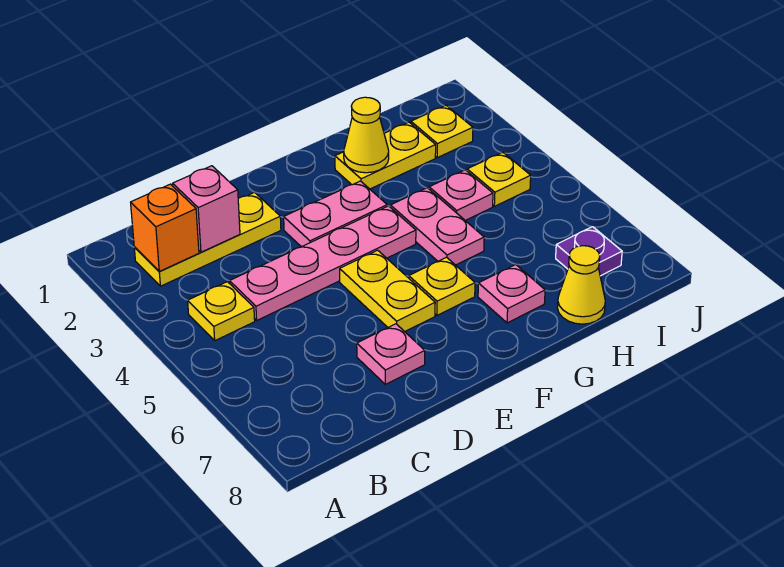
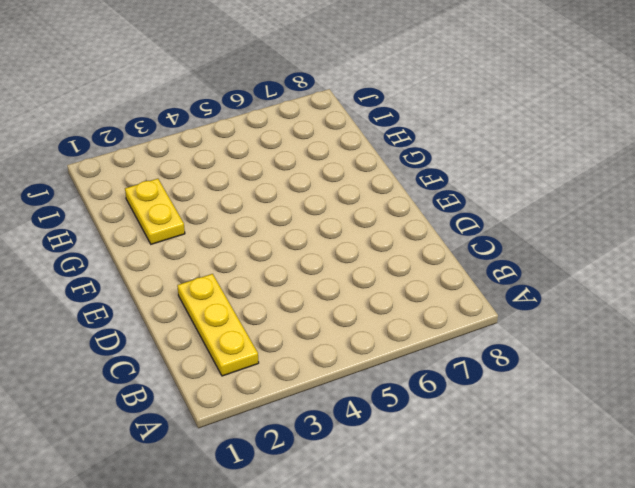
none -> yellow 1x1 plate [188,282,255,341]
none -> pink 1x4 plate [230,206,416,320]
none -> pink 1x1 plate [357,324,425,384]

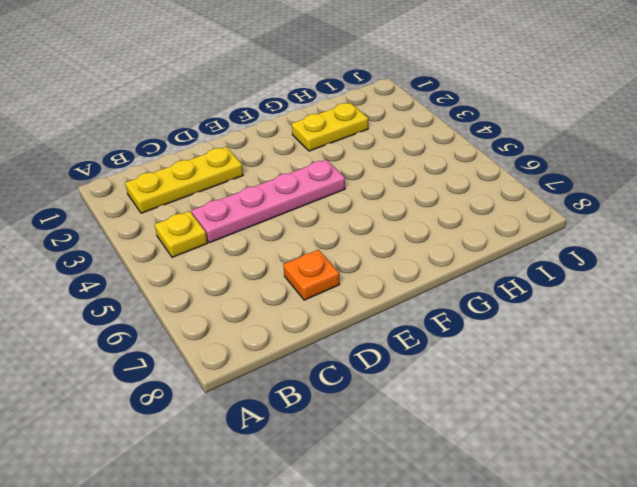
orange 1x1 plate [283,250,340,300] -> pink 1x1 plate [357,324,425,384]
none -> pink 1x2 plate [284,181,387,247]
none -> yellow 1x2 plate [340,250,435,332]
none -> yellow 1x1 plate [409,257,475,315]

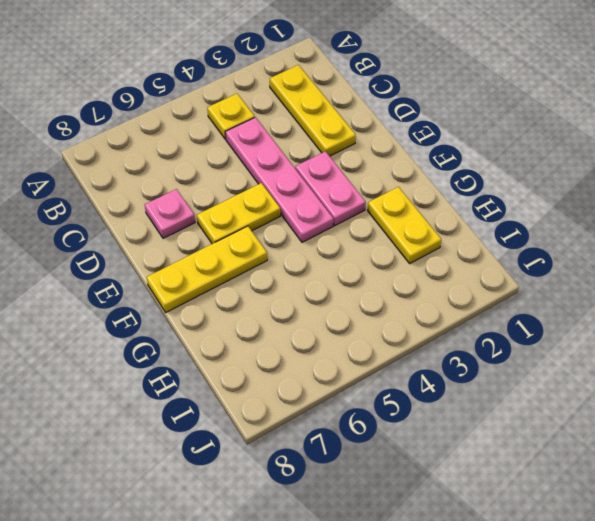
yellow 1x3 plate [146,226,267,312] -> yellow 1x1 plate [409,257,475,315]
none -> pink 1x2 plate [390,188,484,265]
none -> pink 1x1 plate [478,265,545,323]
none -> pink 1x1 plate [429,170,493,220]

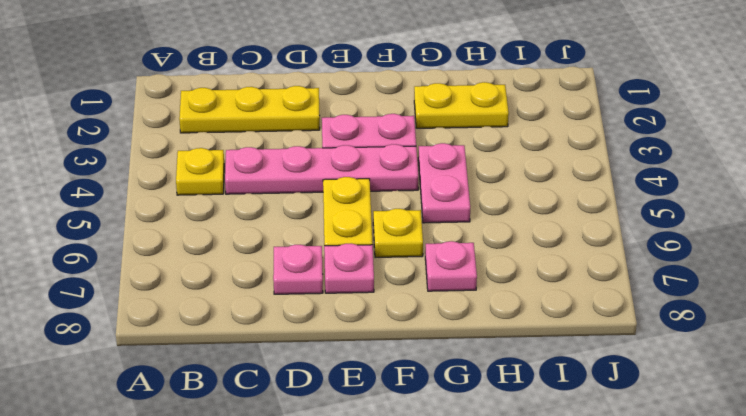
pink 1x1 plate [324,244,374,293] -> pink 1x1 plate moved to [429,170,493,220]
none -> yellow 1x1 cone [557,246,605,324]
none -> yellow 1x1 plate [411,105,473,158]
none -> yellow 1x1 plate [467,152,531,206]

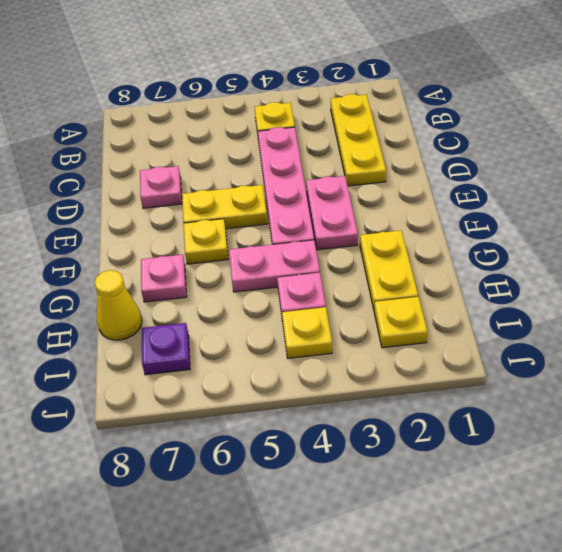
none -> orange 1x1 brick [131,184,199,271]
none -> pink 1x1 brick [173,166,240,252]
none -> yellow 1x1 cone [344,97,389,173]

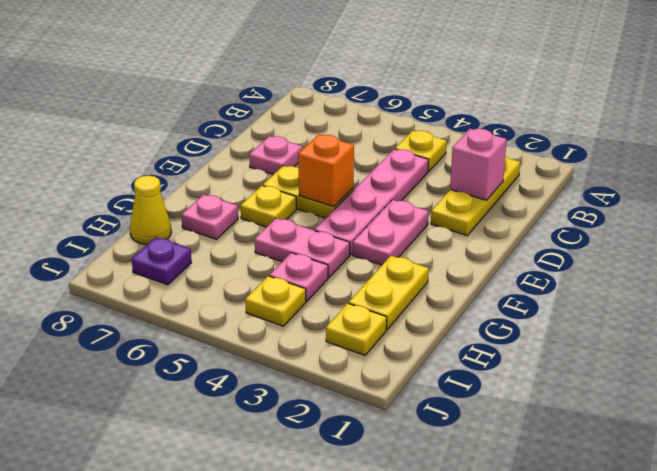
orange 1x1 brick [298,135,354,207] -> orange 1x1 brick moved to [131,184,199,271]
none -> yellow 1x1 cone [344,97,389,173]

